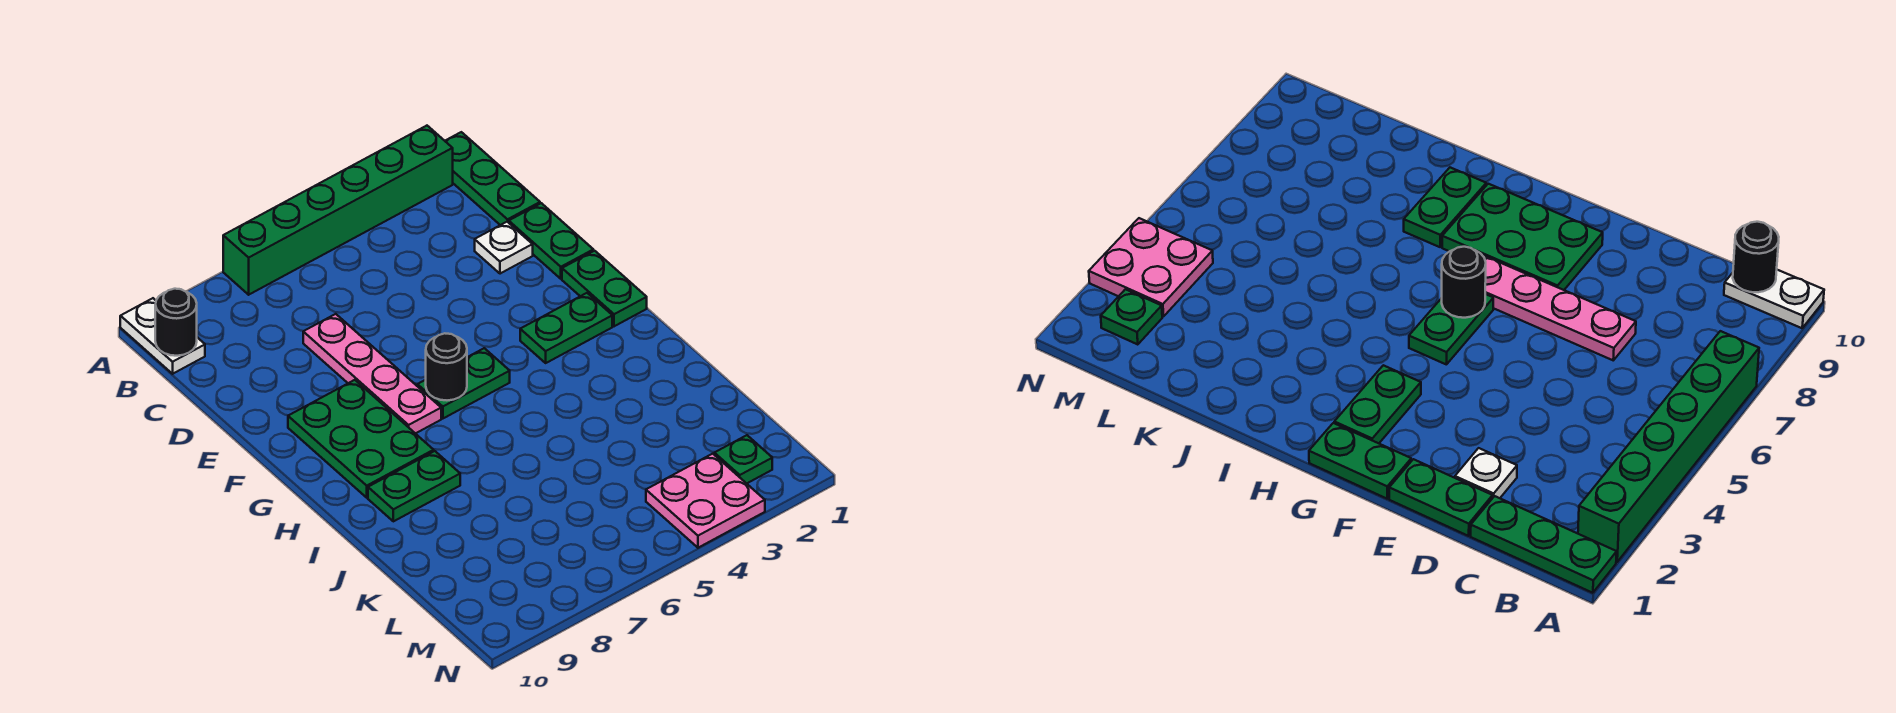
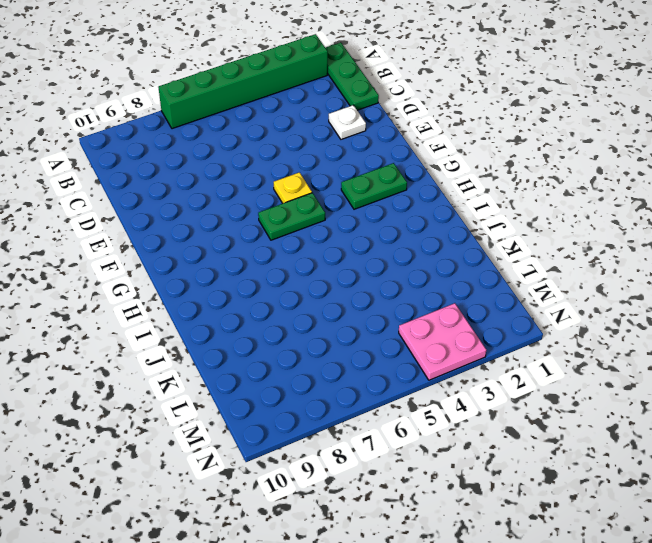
yellow 1x1 plate [274,172,312,203] -> none
none -> white 1x2 plate [120,298,205,374]
none -> green 1x2 plate [509,203,593,279]
none -> pink 1x4 plate [303,314,441,434]

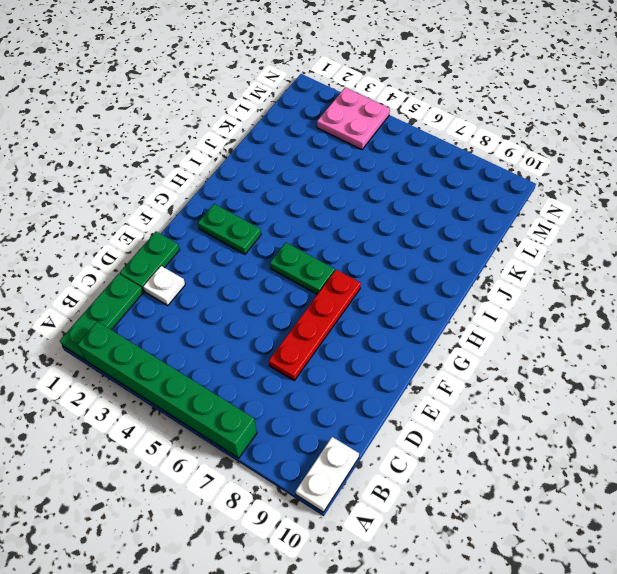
red 1x4 plate [269,270,361,380] -> pink 1x4 plate [303,314,441,434]
none -> green 1x2 plate [562,251,647,326]
none -> green 2x3 plate [288,380,434,498]
none -> green 1x2 plate [368,451,460,521]

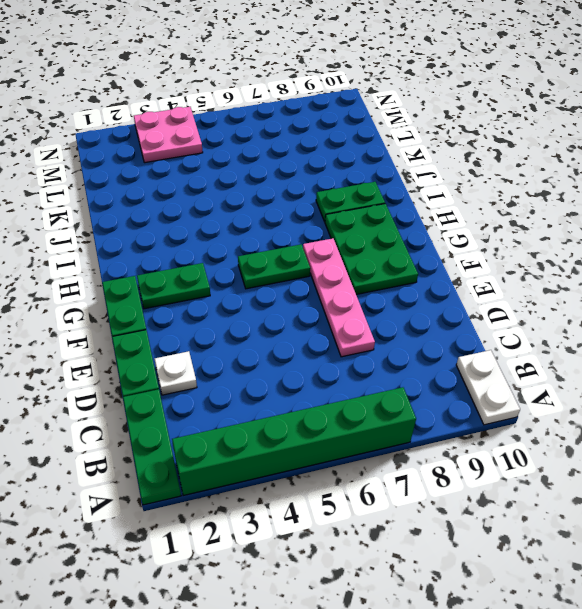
none -> green 1x1 plate [714,435,772,483]
none -> black 1x1 round brick [155,289,197,356]
none -> black 1x1 round brick [426,333,467,400]

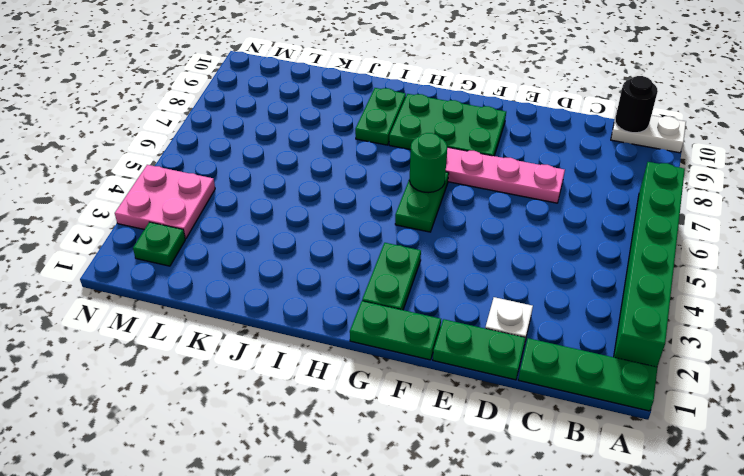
green 1x1 round brick [410,133,447,193] -> black 1x1 round brick [426,333,467,400]

